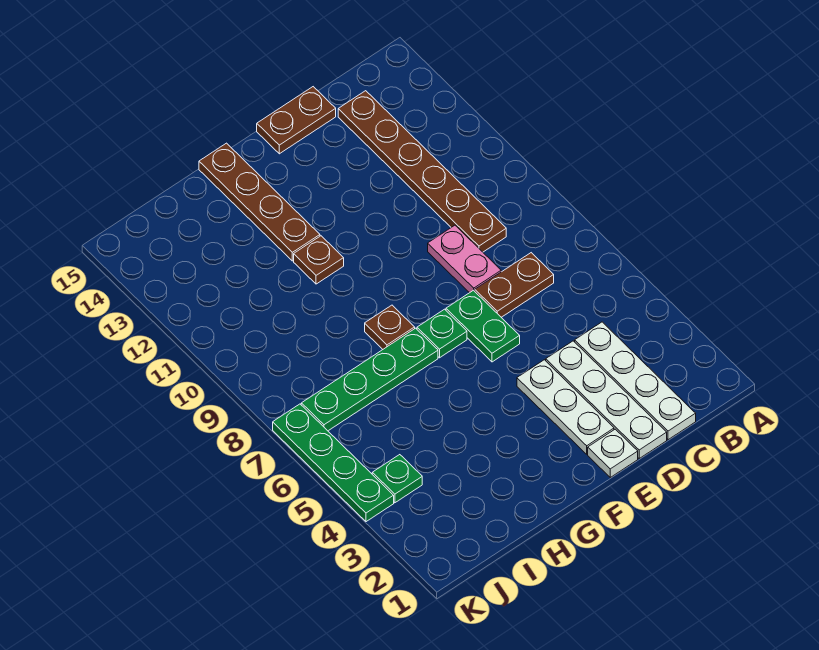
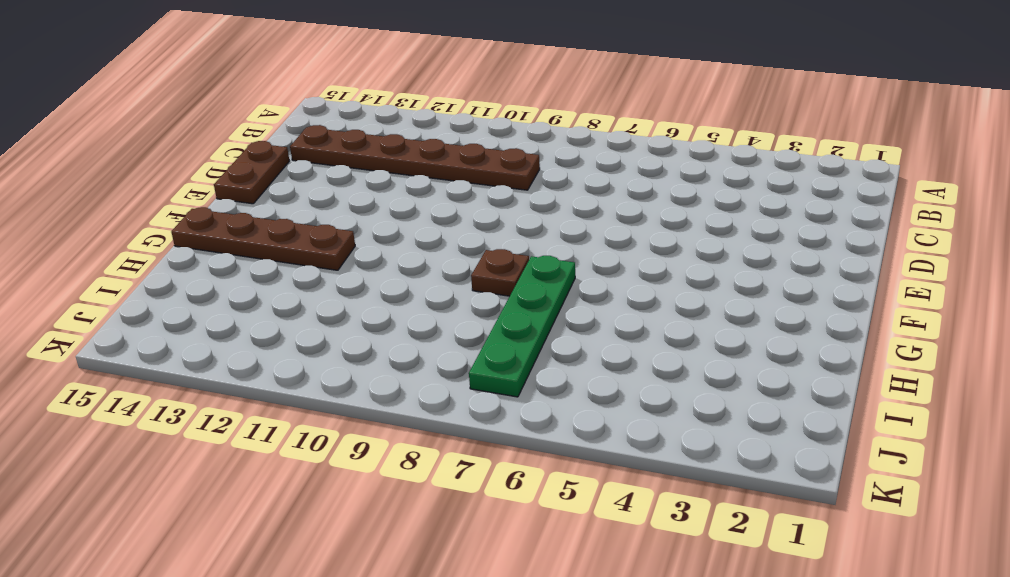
none -> white 1x4 plate [575,322,696,440]
none -> brown 1x2 plate [475,253,554,317]
none -> white 1x4 plate [546,341,667,458]

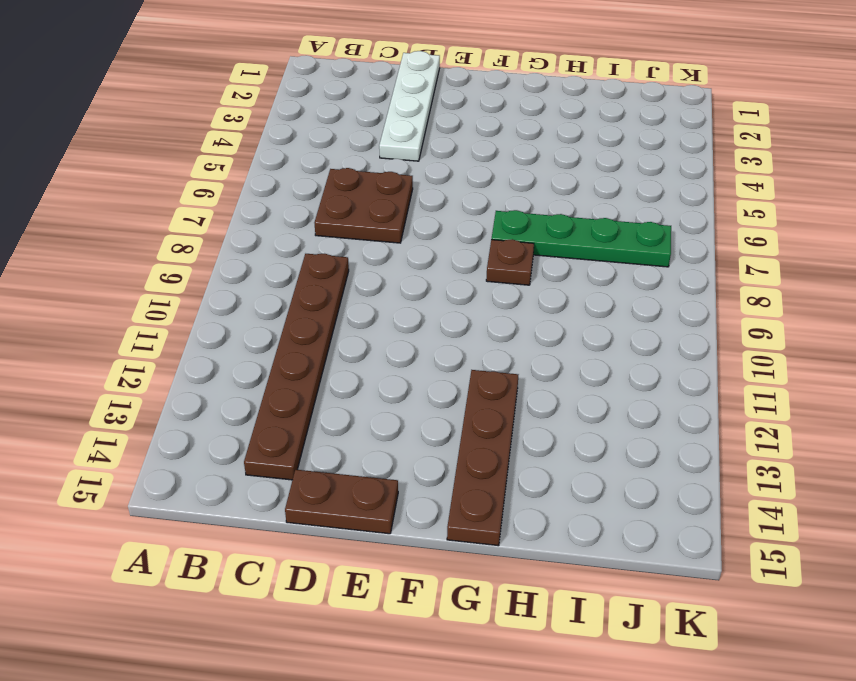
brown 2x2 plate [315,168,413,243] -> brown 1x2 plate [475,253,554,317]
none -> white 1x4 plate [575,322,696,440]
none -> pink 1x2 plate [428,225,501,293]
none -> white 1x1 plate [588,429,638,477]

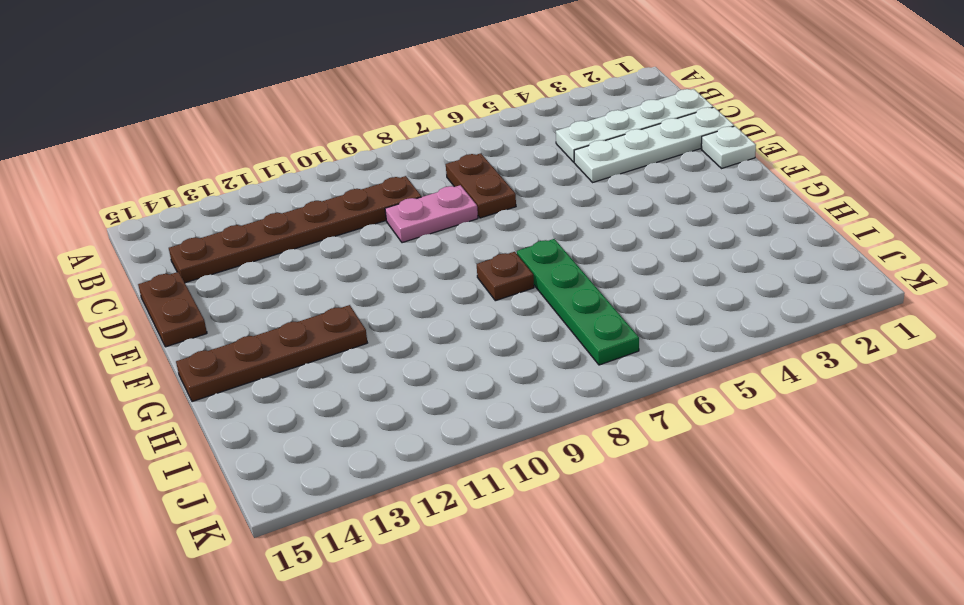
none -> white 1x3 plate [517,360,614,454]
none -> green 1x2 plate [446,290,520,362]
none -> green 1x1 plate [417,309,467,358]

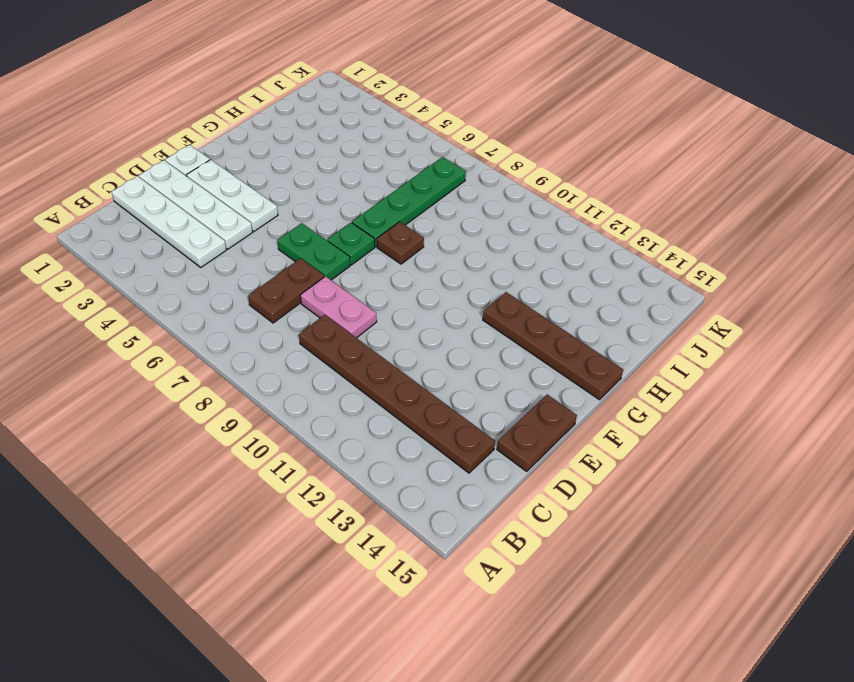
none -> brown 1x1 plate [294,236,344,284]
none -> green 1x1 plate [372,455,422,503]
none -> green 1x4 plate [273,404,394,522]

